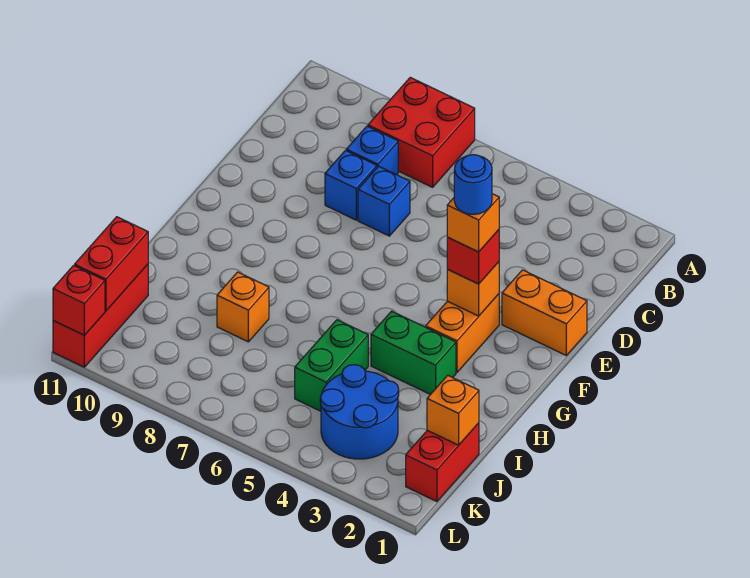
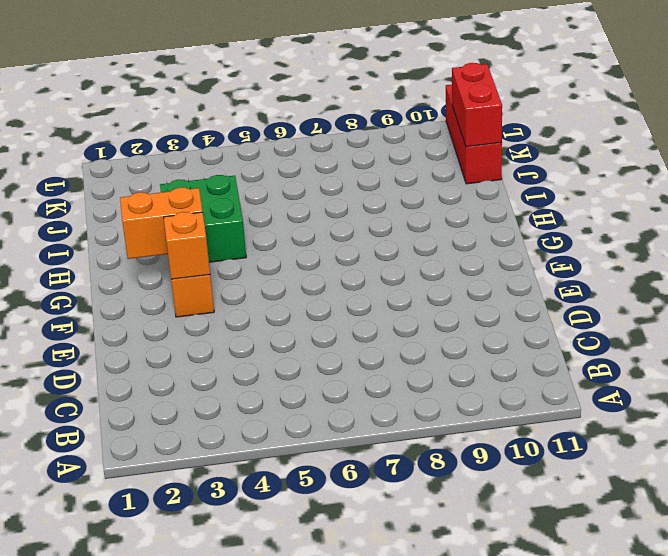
orange 1x2 brick [120,188,203,259] -> orange 1x2 brick moved to [502,270,587,355]
green 2x2 brick [160,175,246,262] -> green 1x2 brick [371,311,456,395]
none -> red 2x2 brick [368,77,475,187]
none -> blue 1x1 brick [346,126,398,175]
none -> blue 1x1 brick [358,166,410,236]

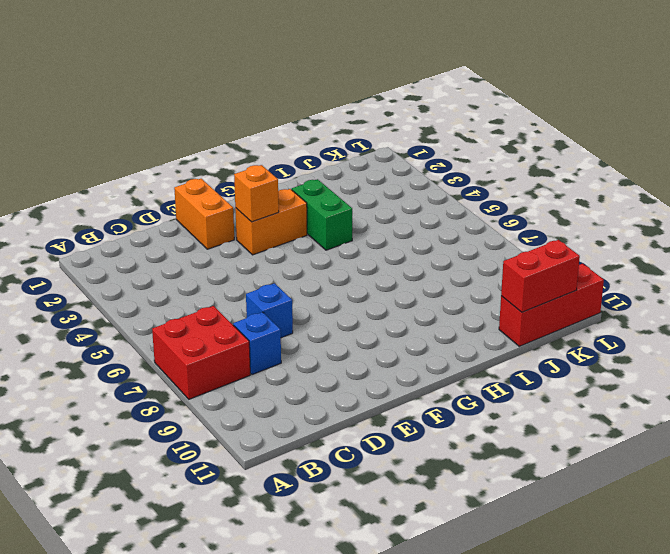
none -> blue 1x1 brick [325,151,377,220]
none -> green 1x2 brick [295,320,368,411]
none -> orange 1x1 brick [217,272,269,342]

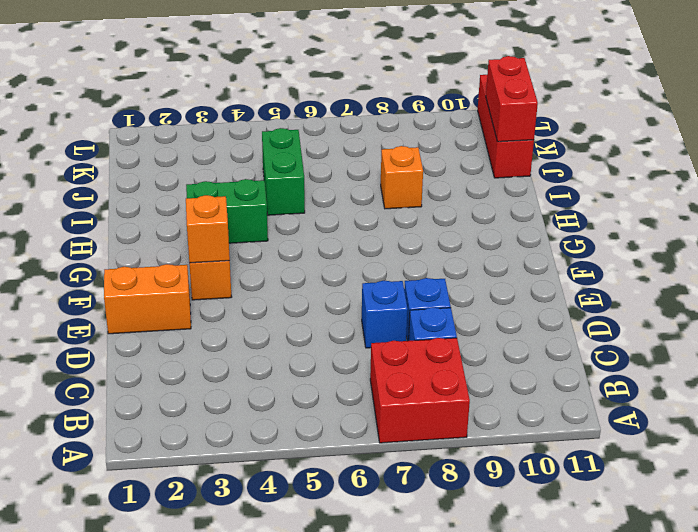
none -> red 1x2 brick [406,423,479,502]
none -> blue 2x2 round brick [320,365,399,459]
none -> orange 1x1 brick [427,375,479,445]

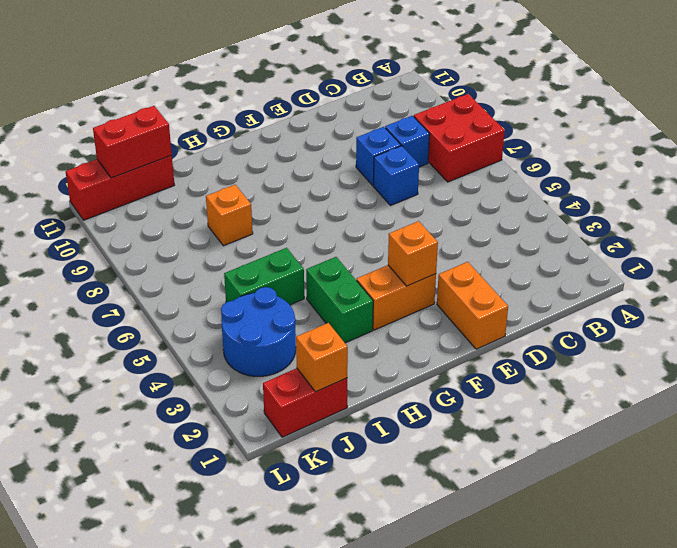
none -> red 1x1 brick [53,265,105,335]
none -> red 1x1 brick [447,230,499,284]
none -> orange 1x1 brick [447,194,499,252]

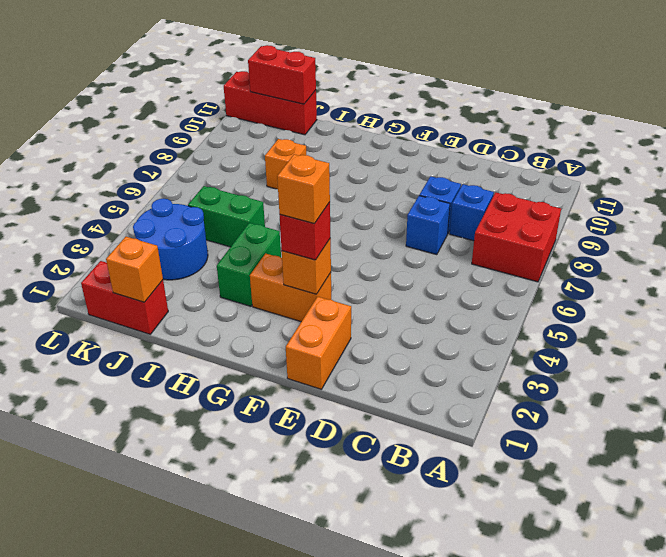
none -> red 1x1 brick [53,265,105,335]
none -> blue 1x1 round brick [454,155,492,214]

